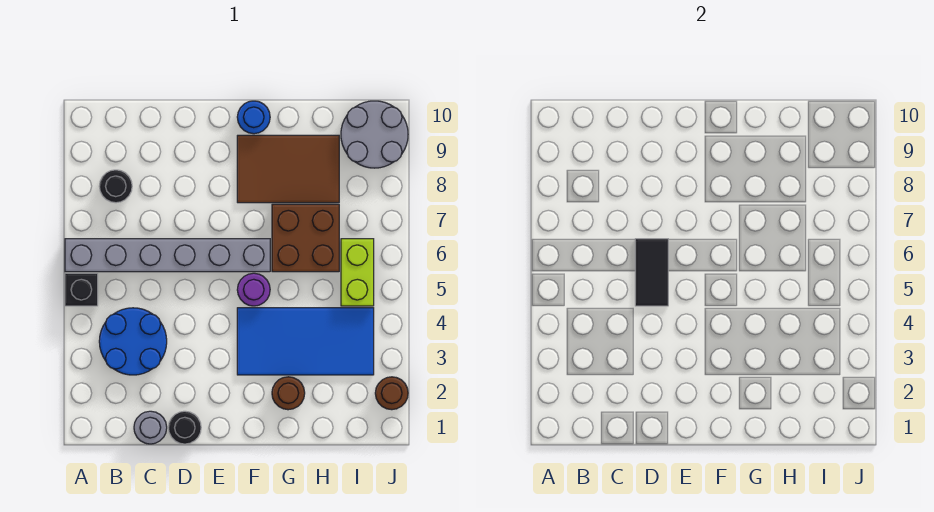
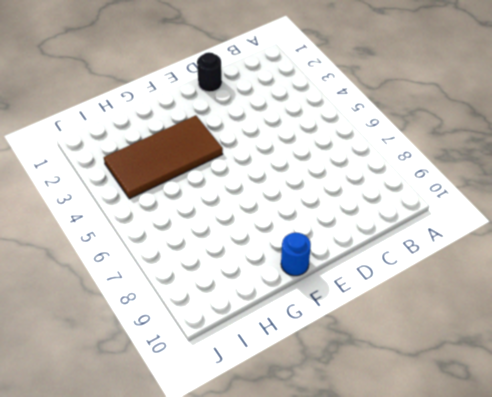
brown 2x4 tile [104,115,223,199] -> blue 2x4 tile [237,308,374,375]
none -> black 1x1 brick [65,273,98,306]
none -> grey 1x6 brick [65,239,270,272]
none -> blue 2x2 round brick [99,308,167,375]

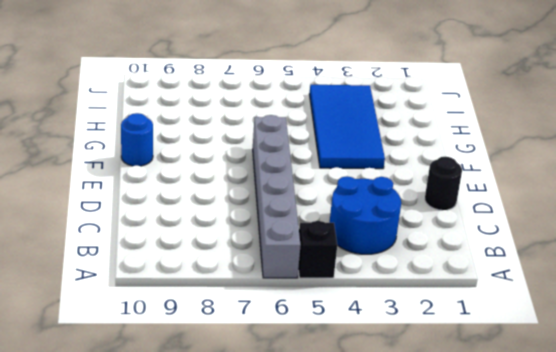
none -> black 1x1 round brick [99,170,132,203]
none -> grey 1x1 round brick [134,411,167,444]
none -> purple 1x1 round brick [237,273,270,306]

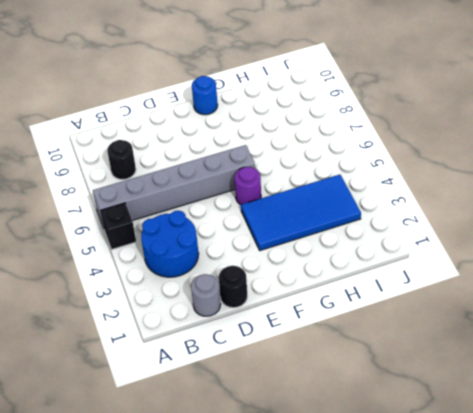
none -> brown 2x3 tile [237,135,339,203]
none -> brown 1x1 round brick [272,377,305,410]
none -> brown 2x2 brick [272,204,339,272]

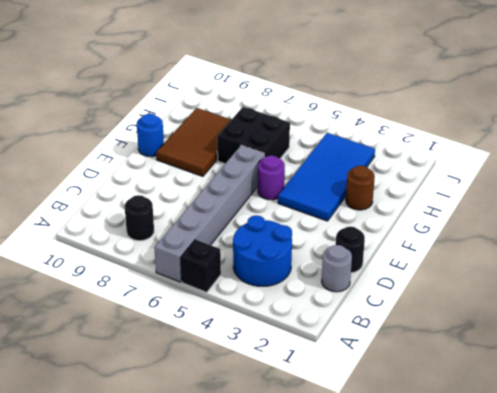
black 2x2 brick [217,107,290,164] -> brown 2x2 brick [272,204,339,272]
none -> lime 1x2 brick [341,239,374,306]
none -> grey 2x2 round brick [341,101,408,168]
none -> brown 1x1 round brick [375,377,408,410]

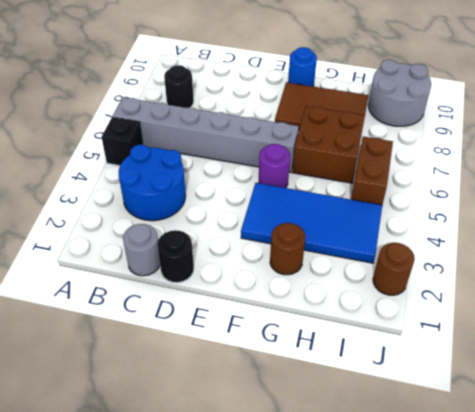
brown 1x2 brick [351,137,393,205] -> lime 1x2 brick [341,239,374,306]
none -> black 1x2 tile [635,239,668,306]

